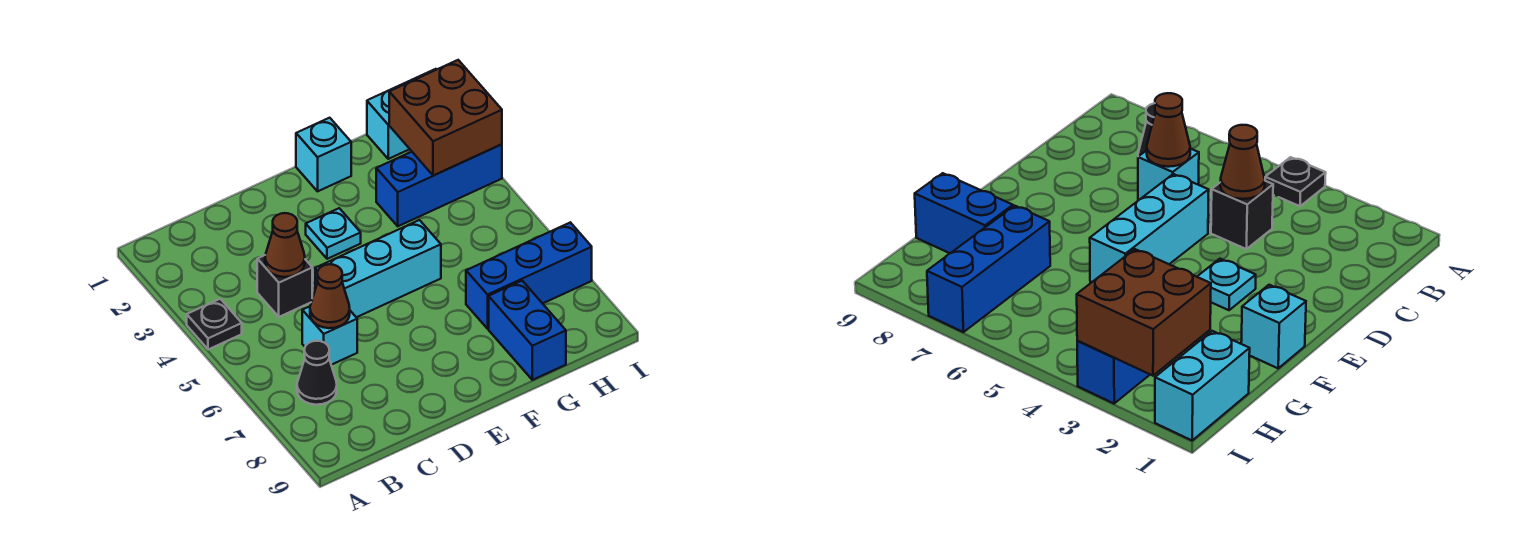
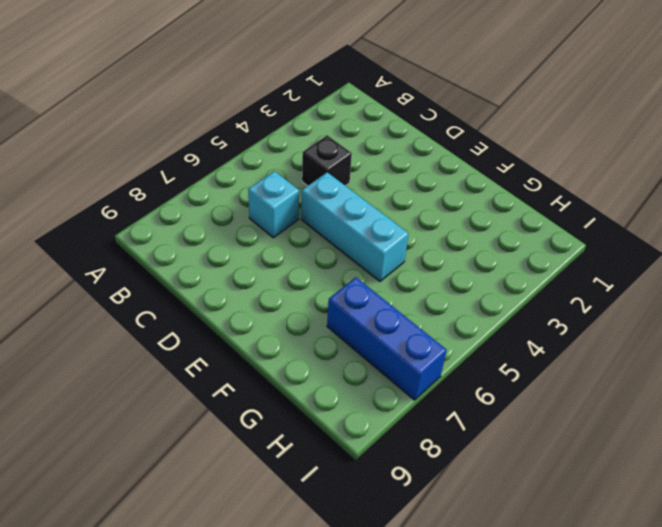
none -> black 1x1 plate [187,299,242,350]
none -> black 1x1 cone [297,341,337,405]
none -> cyan 1x1 plate [306,208,361,259]

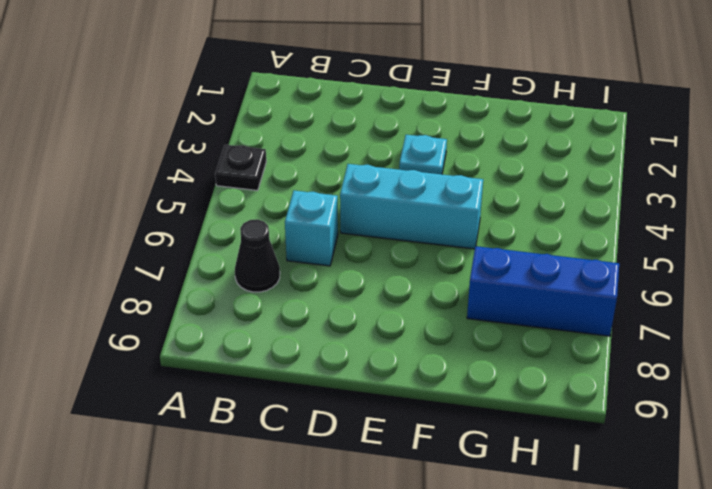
none -> black 1x1 brick [257,255,312,317]
none -> cyan 1x1 brick [296,118,351,191]
none -> blue 1x3 brick [376,144,502,226]

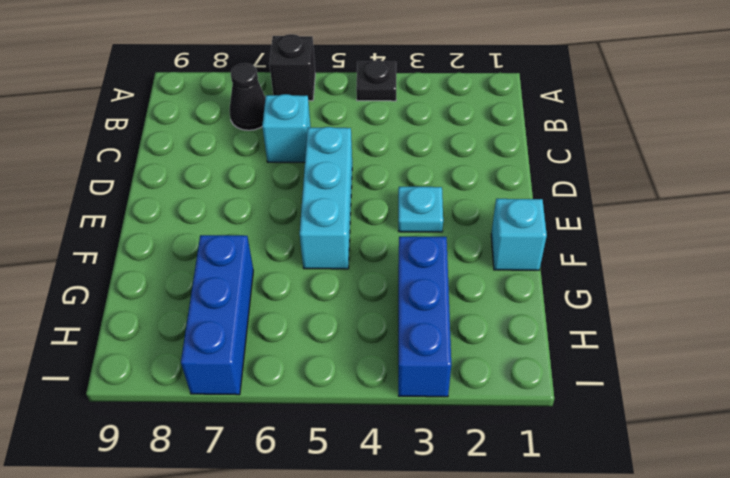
black 1x1 brick [270,34,315,101] -> black 1x1 brick moved to [257,255,312,317]
none -> blue 1x2 brick [489,281,566,380]
none -> cyan 1x2 brick [367,69,436,159]
none -> brown 1x1 cone [265,213,305,277]

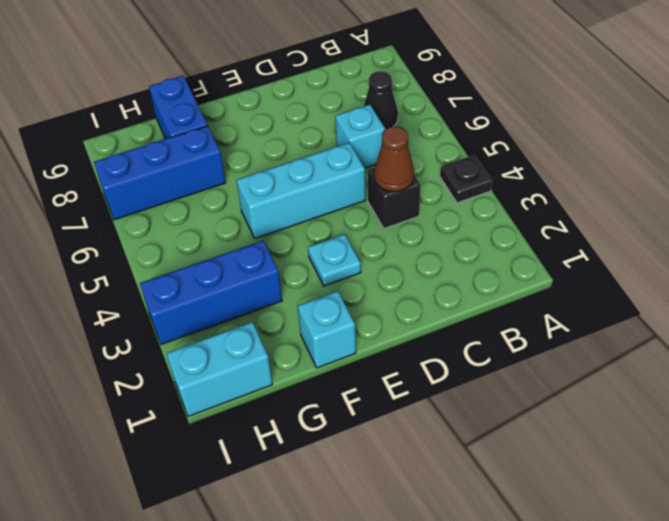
none -> brown 1x1 cone [310,264,350,328]
none -> brown 2x2 brick [389,60,502,175]

